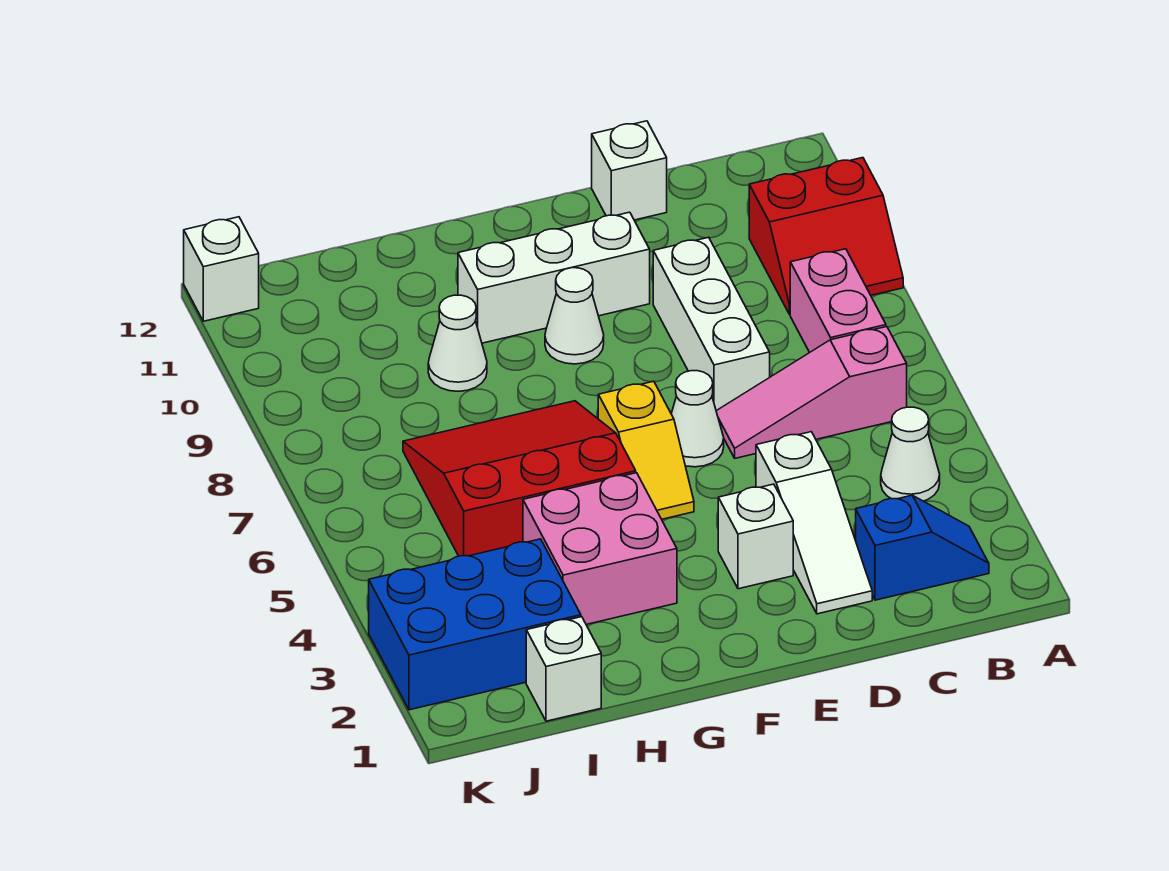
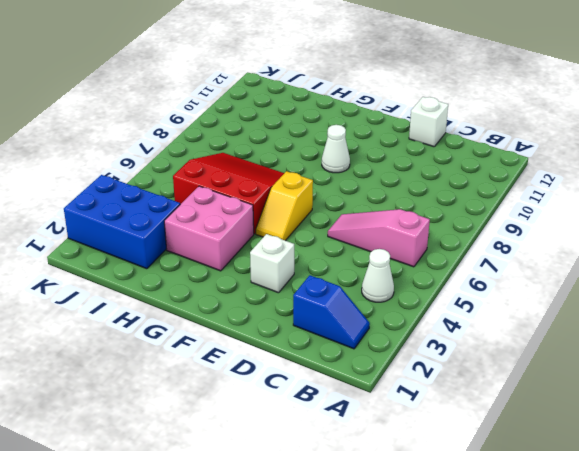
none -> red 2x2 slope [749,158,903,314]
none -> pink 1x2 brick [790,249,886,353]
none -> white 1x3 slope [756,432,872,614]

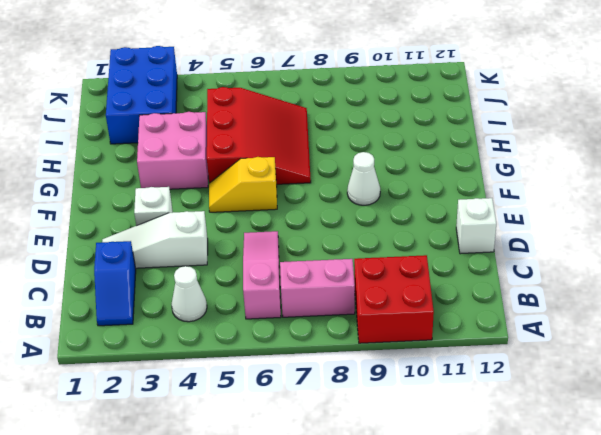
red 2x2 brick [354,255,434,343] -> red 2x2 slope [749,158,903,314]
none -> white 1x3 brick [653,237,770,411]
none -> white 1x1 cone [671,371,724,467]
none -> white 1x3 brick [458,212,650,343]

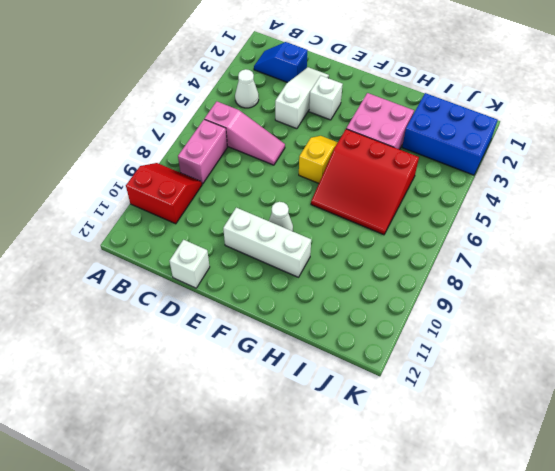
none -> white 1x3 brick [653,237,770,411]
none -> white 1x1 cone [671,371,724,467]
none -> white 1x1 cone [428,295,487,391]

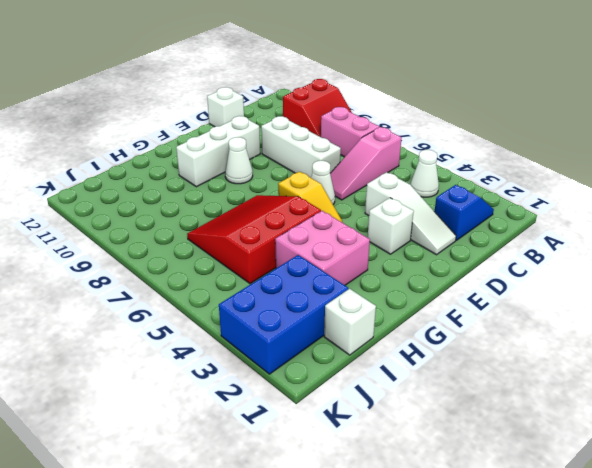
none -> white 1x1 cone [428,295,487,391]
none -> white 1x1 brick [184,217,259,321]

